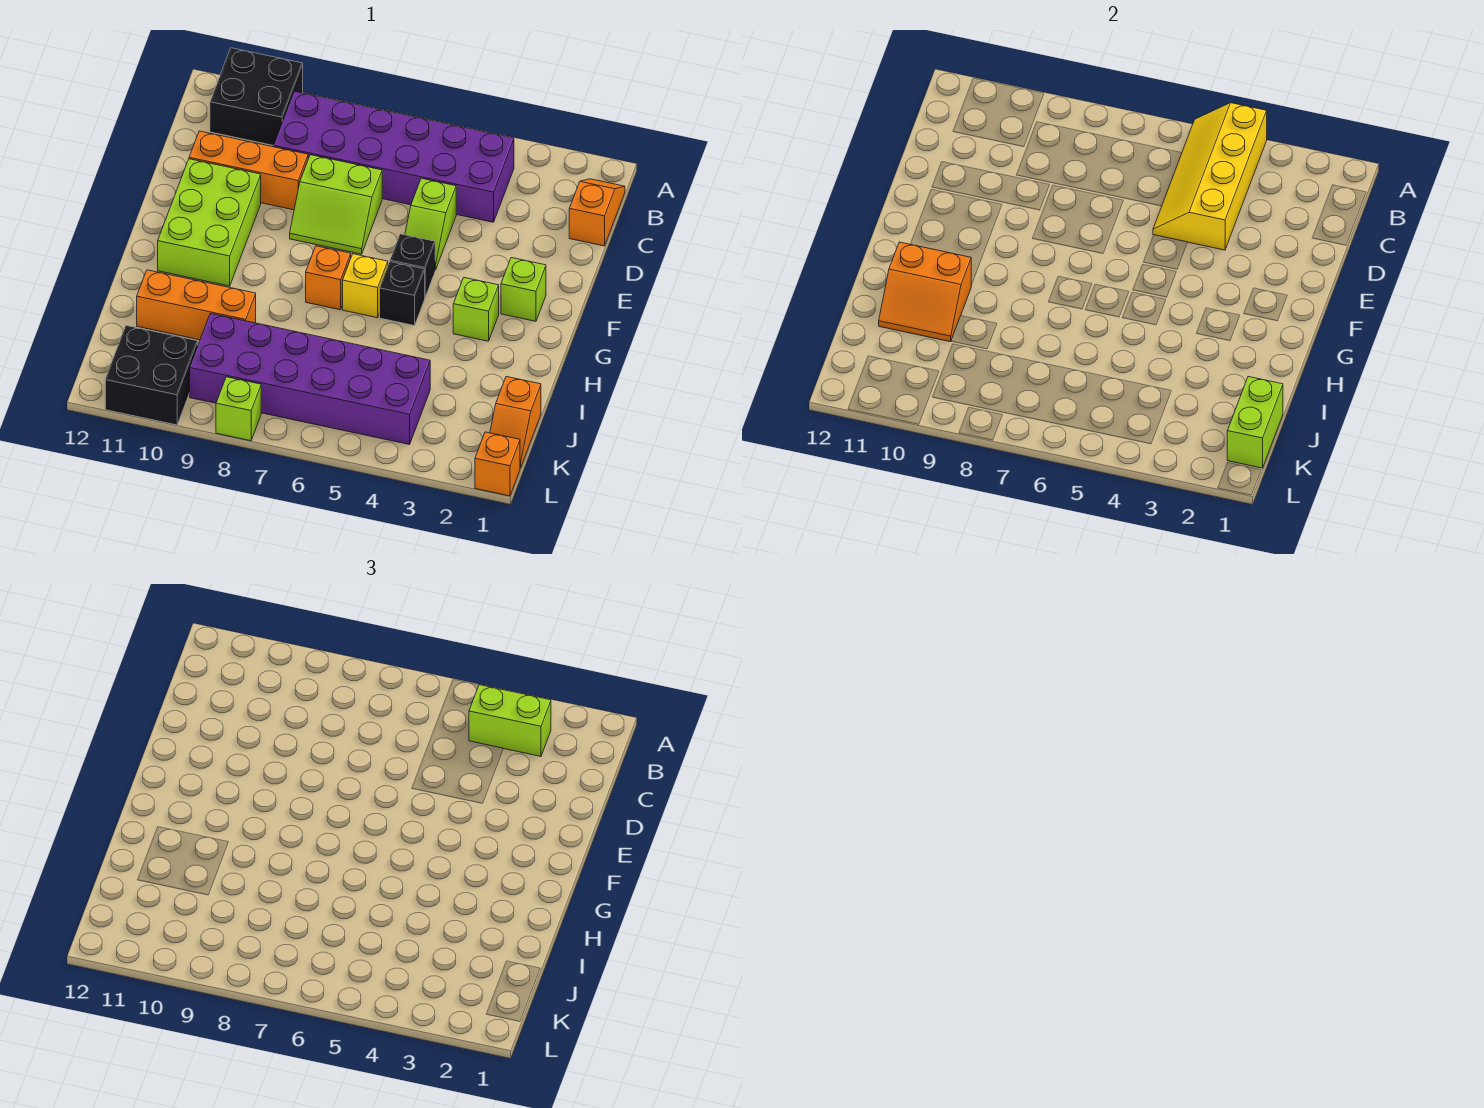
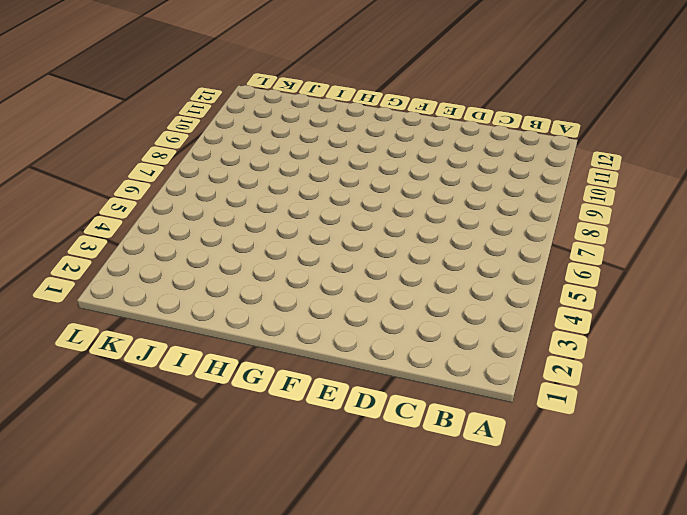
none -> black 2x2 brick [210,48,303,146]
none -> orange 1x2 slope [569,179,625,246]
none -> purple 2x6 brick [274,91,514,222]

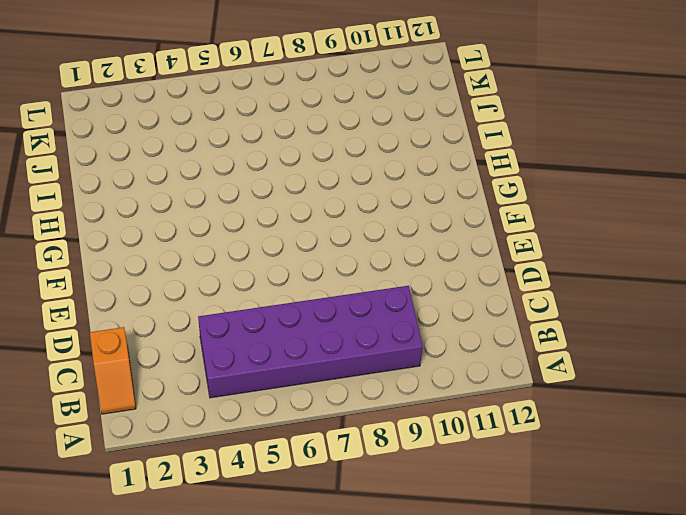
none -> black 2x2 brick [210,48,303,146]
none -> lime 1x2 slope [405,178,456,270]
none -> lime 2x2 slope [290,155,382,254]

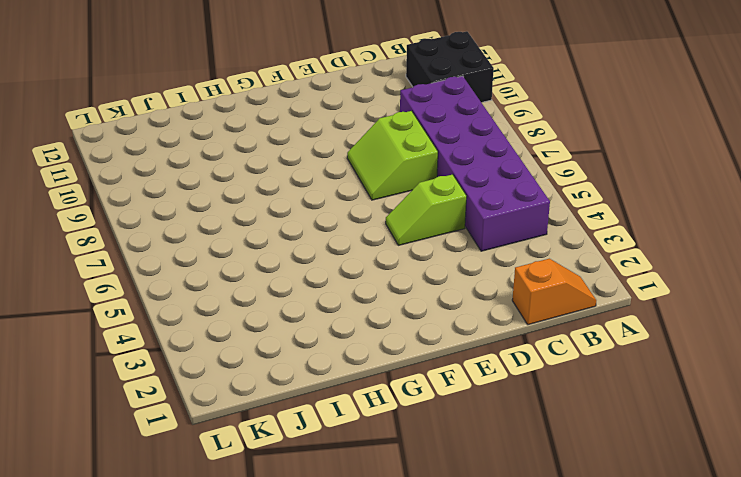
none -> orange 1x3 brick [189,131,308,210]
none -> lime 2x3 brick [158,159,261,286]
none -> lime 1x1 brick [501,258,546,321]

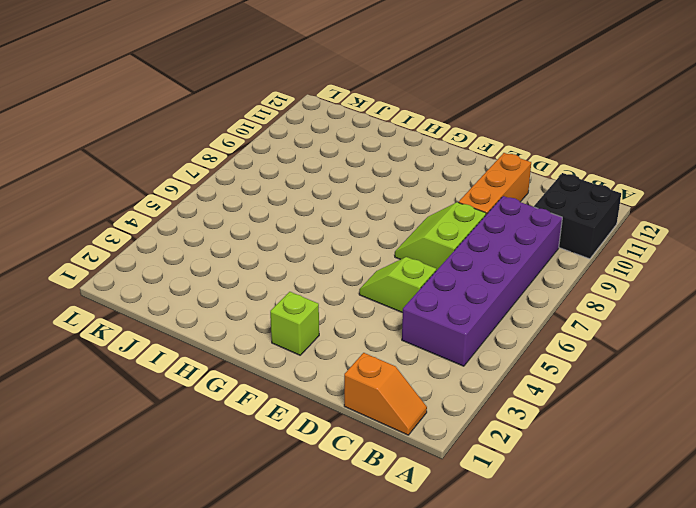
none -> lime 2x3 brick [158,159,261,286]
none -> black 1x1 brick [390,234,435,297]
none -> lime 1x1 brick [453,278,499,341]

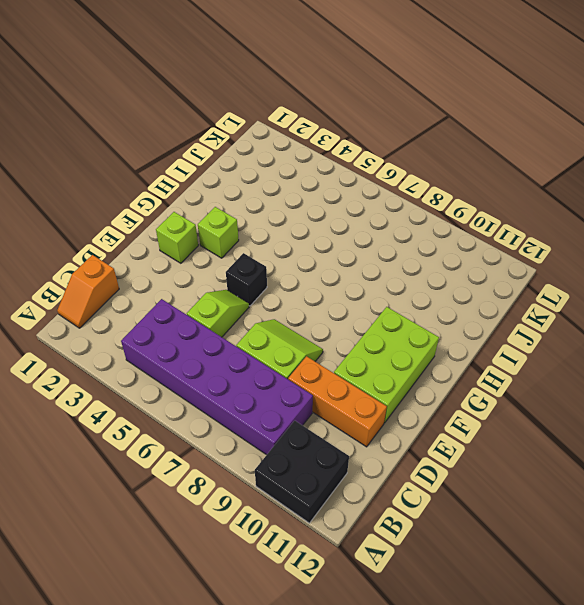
none -> black 1x1 brick [380,262,425,326]
none -> yellow 1x1 brick [343,254,388,318]
none -> orange 1x1 brick [306,246,351,310]

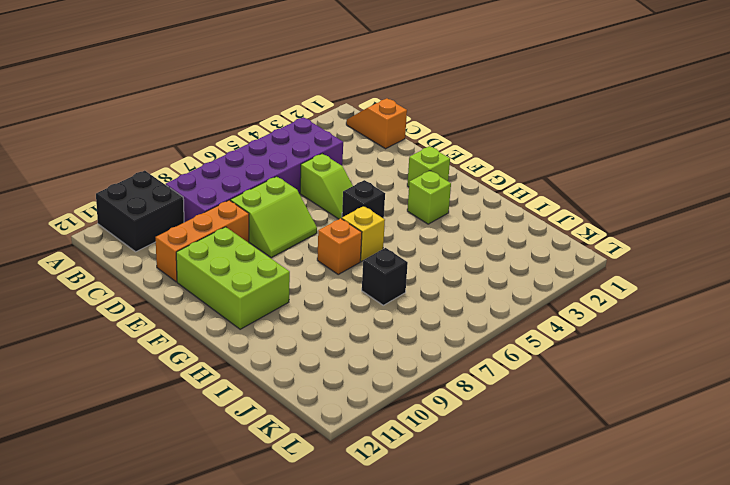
black 1x1 brick [362,248,408,305] -> black 1x1 brick moved to [380,262,425,326]
none -> orange 1x3 brick [137,270,256,340]
none -> orange 1x2 slope [490,377,541,468]
none -> purple 2x6 brick [190,313,430,445]

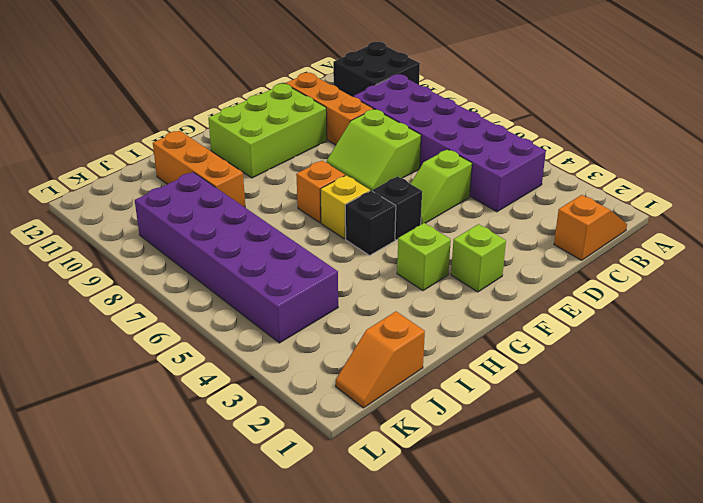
none -> black 2x2 brick [105,326,198,425]
none -> orange 1x1 brick [475,432,520,496]
none -> lime 1x1 brick [216,377,261,441]

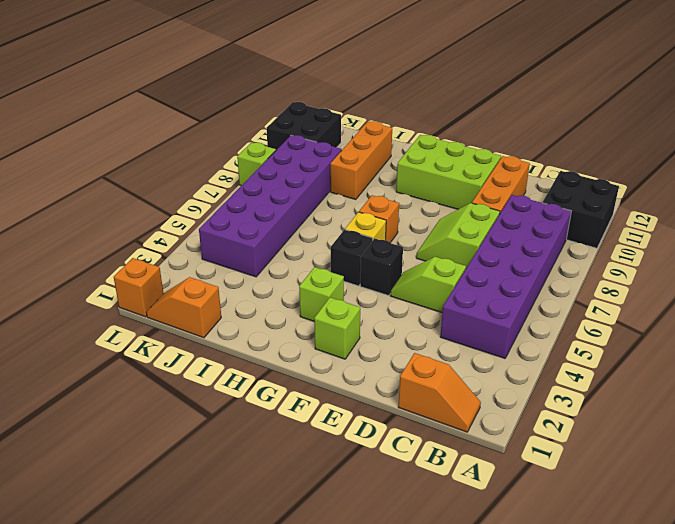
none -> yellow 2x4 slope [1153,103,1267,250]
none -> orange 2x2 slope [879,242,971,342]
none -> lime 1x2 brick [1227,377,1283,468]

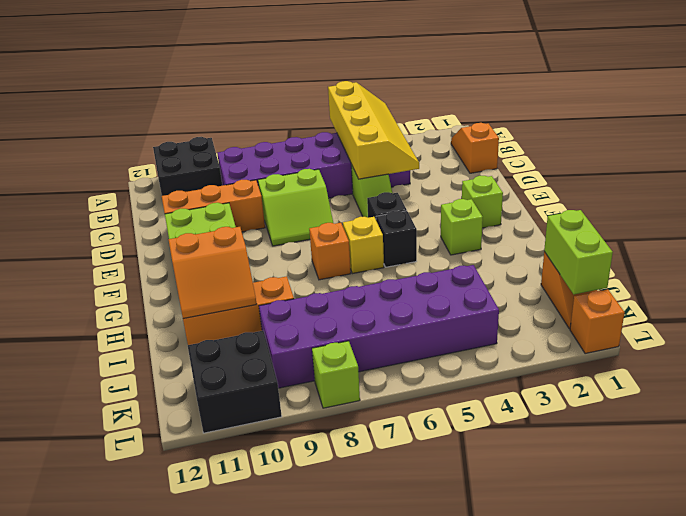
yellow 2x4 slope [328,81,419,179] -> yellow 2x4 slope turned to [1153,103,1267,250]
none -> lime 1x2 brick [469,685,551,756]

